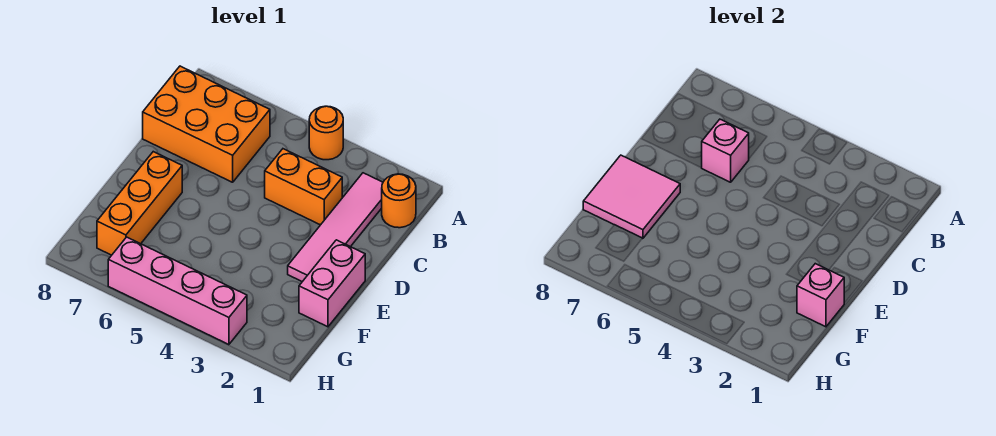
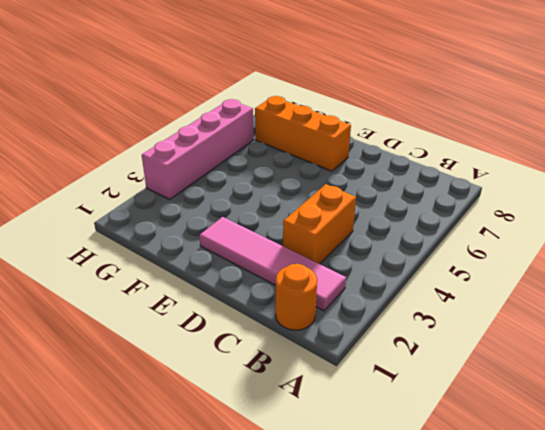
none -> orange 1x1 round brick [309,106,343,160]
none -> orange 2x3 brick [143,66,270,182]

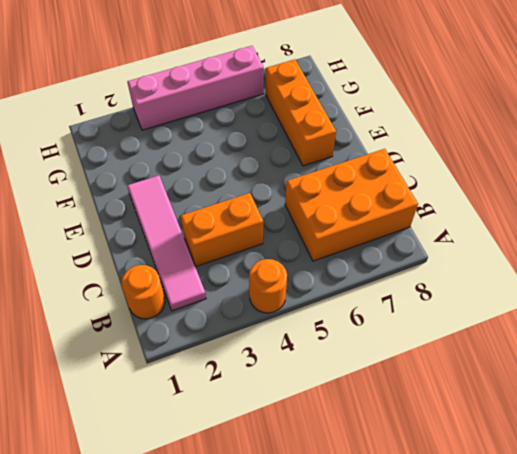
none -> pink 1x2 brick [299,240,365,327]
none -> pink 1x1 brick [702,119,749,182]

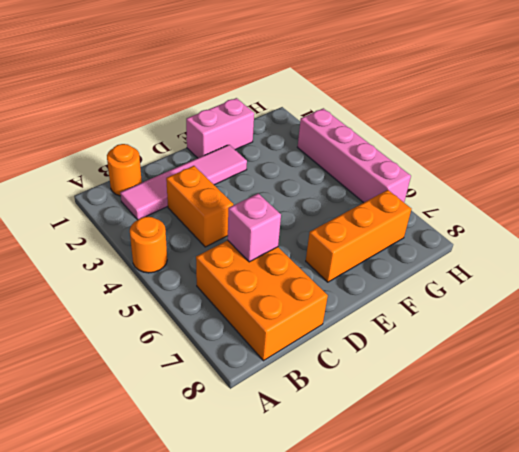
none -> pink 2x2 tile [583,155,680,238]
none -> pink 1x1 brick [797,264,844,327]

